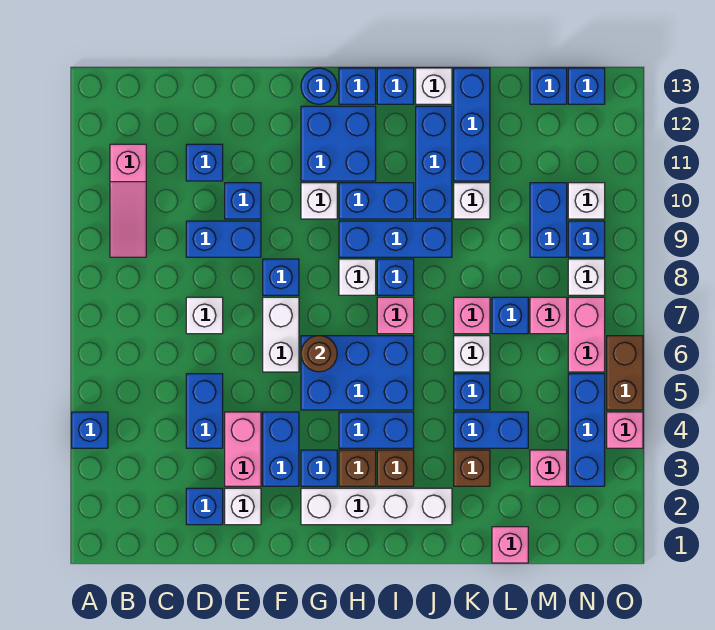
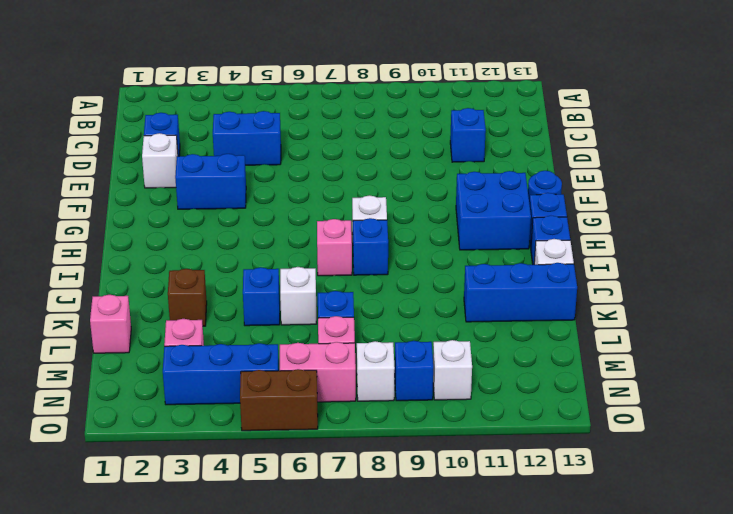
none -> blue 1x1 brick [72,412,108,448]
none -> pink 1x3 slope [110,144,146,257]
none -> white 1x1 brick [186,297,223,334]
none -> blue 1x2 brick [186,221,261,257]

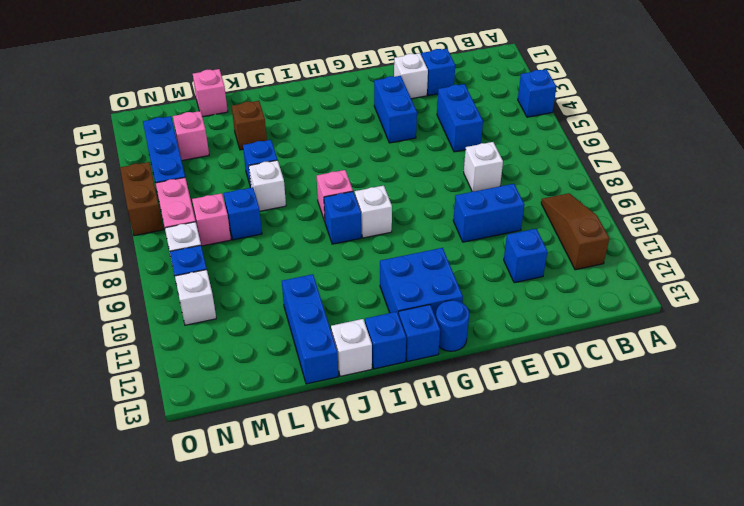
brown 1x3 slope [541,193,609,270] -> pink 1x3 slope [110,144,146,257]
none -> pink 1x2 brick [225,412,261,486]
none -> blue 1x1 brick [225,183,261,219]
none -> white 1x2 brick [263,297,299,372]
none -> blue 1x1 brick [263,259,299,295]

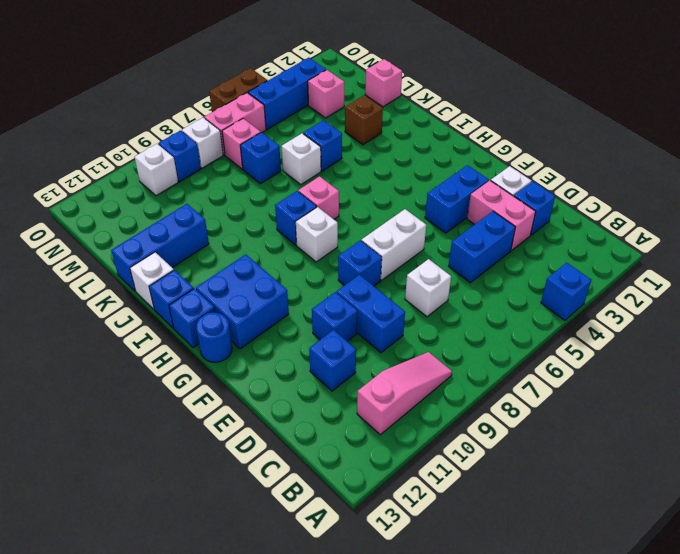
pink 1x2 brick [467,181,536,251] -> pink 1x2 brick turned to [225,412,261,486]
none -> white 1x4 brick [301,488,452,525]
none -> blue 1x1 brick [301,450,337,486]
none -> blue 2x3 brick [301,336,414,410]
none -> white 1x1 brick [301,183,337,219]

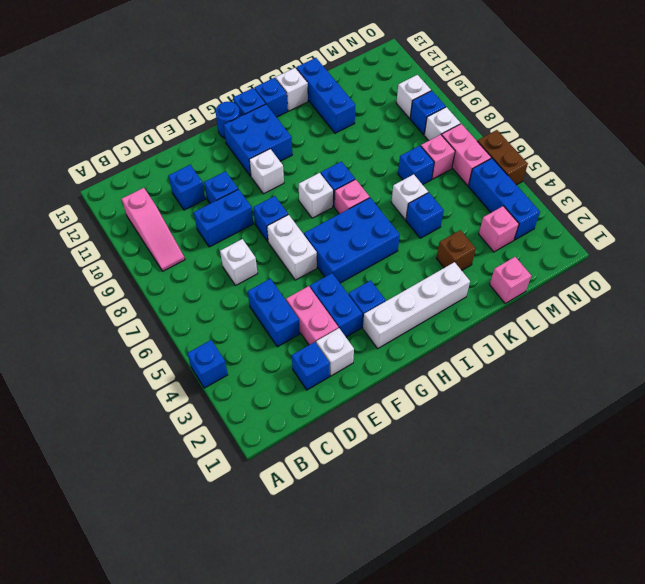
none -> brown 1x1 brick [339,450,376,486]
none -> blue 1x2 brick [339,412,414,448]
none -> blue 1x3 brick [339,221,452,257]
none -> blue 1x2 brick [339,183,414,219]

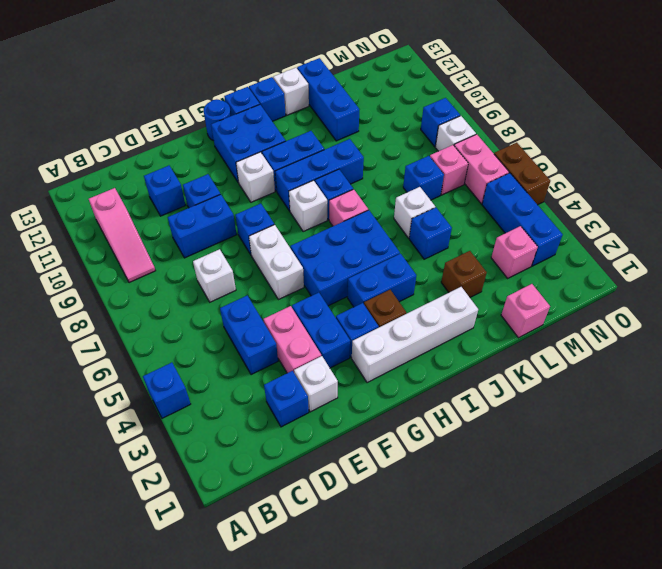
none -> brown 1x1 brick [377,450,414,486]
none -> blue 1x3 brick [416,106,452,219]
none -> blue 1x2 brick [454,412,528,448]
none -> pink 1x1 brick [454,297,490,334]

